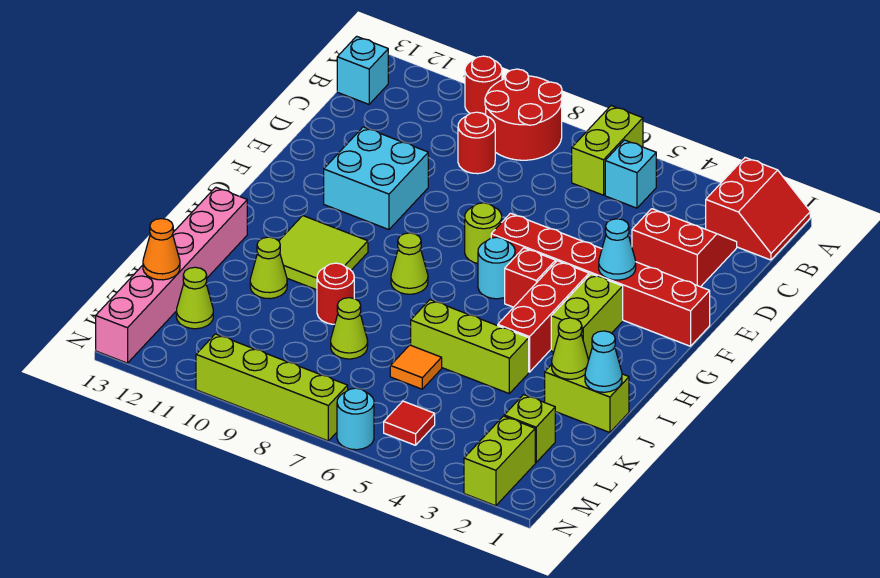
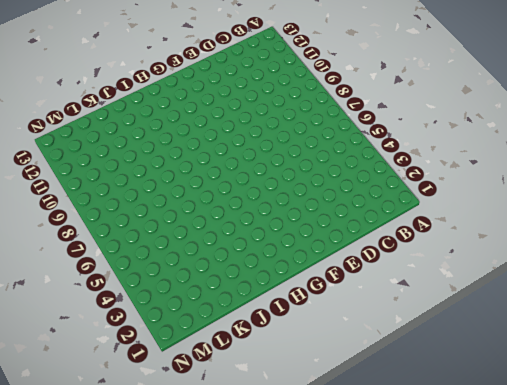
none -> red 2x2 slope [706,157,810,260]
none -> lime 1x2 brick [572,106,643,195]
none -> red 2x2 round brick [485,69,562,160]
none -> red 1x1 round brick [465,56,502,115]

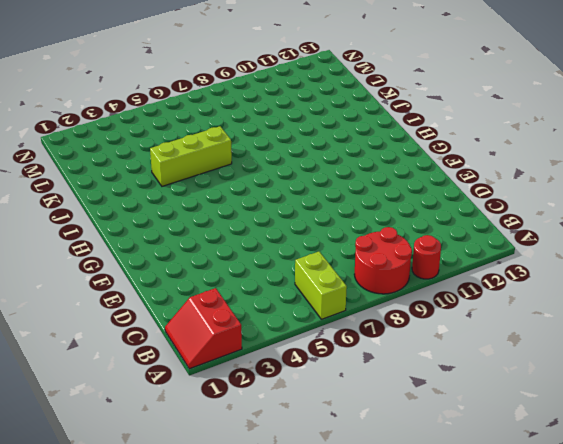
none -> cyan 1x1 brick [605,140,656,208]
none -> cyan 1x1 brick [337,36,388,104]
none -> red 2x2 slope [632,209,737,287]
none -> red 1x1 round brick [458,112,495,174]

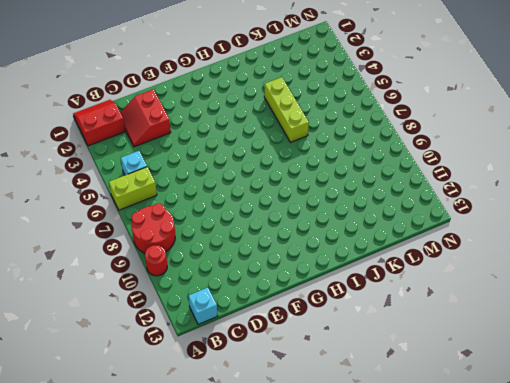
none -> red 1x1 round brick [458,112,495,174]
none -> cyan 2x2 brick [324,127,428,230]
none -> red 1x6 brick [491,213,710,346]
none -> lime 1x1 round brick [465,203,502,264]

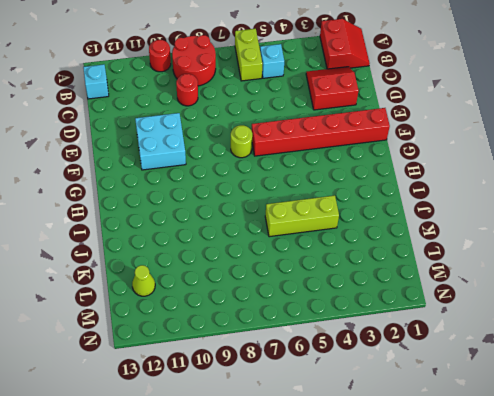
none -> lime 1x2 brick [551,274,623,358]
none -> red 1x3 brick [498,261,589,372]
none -> red 1x1 brick [505,248,556,307]
none -> cyan 1x1 round brick [478,237,515,299]

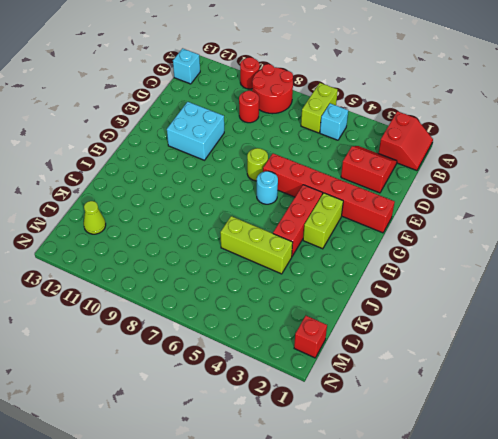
red 1x1 brick [294,316,327,358] -> red 1x1 brick moved to [505,248,556,307]
none -> lime 1x1 cone [391,233,428,294]
none -> lime 2x2 tile [279,216,368,290]
none -> pink 1x6 brick [96,187,247,363]
none -> lime 1x2 brick [545,364,629,433]

